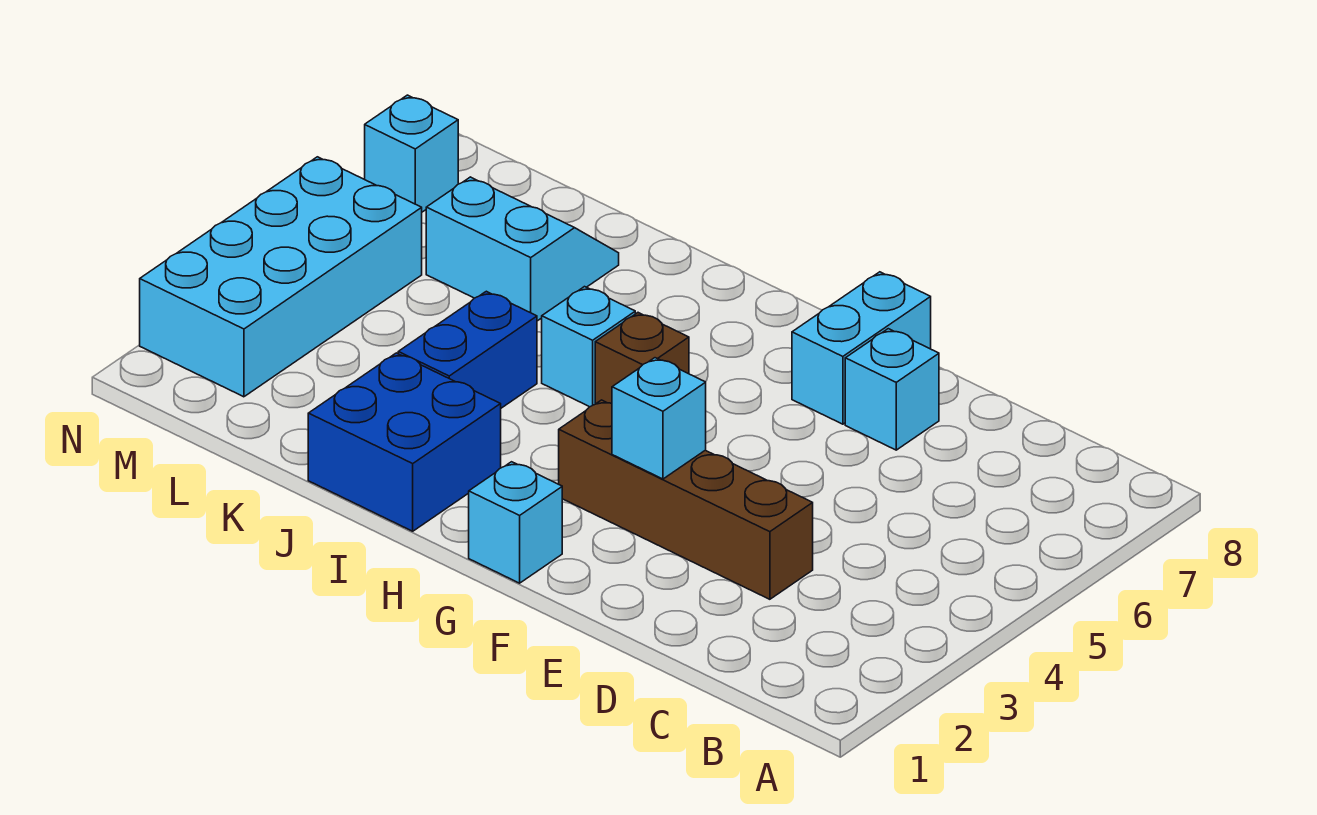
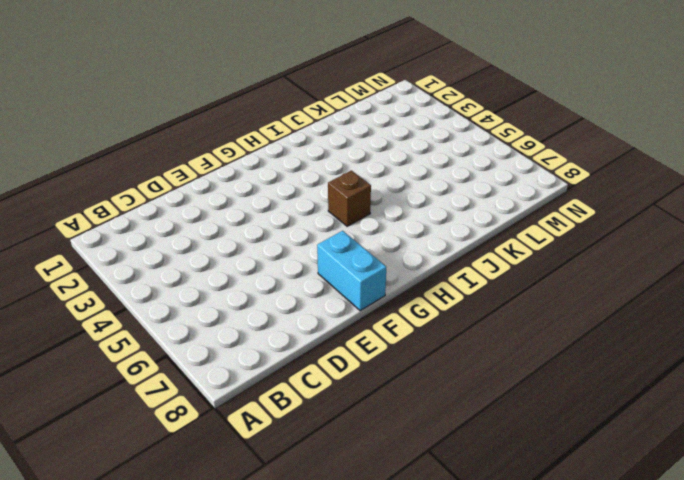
none -> brown 1x4 brick [559,400,813,599]
none -> cyan 1x1 brick [845,329,939,450]
none -> cyan 1x1 brick [469,462,562,583]

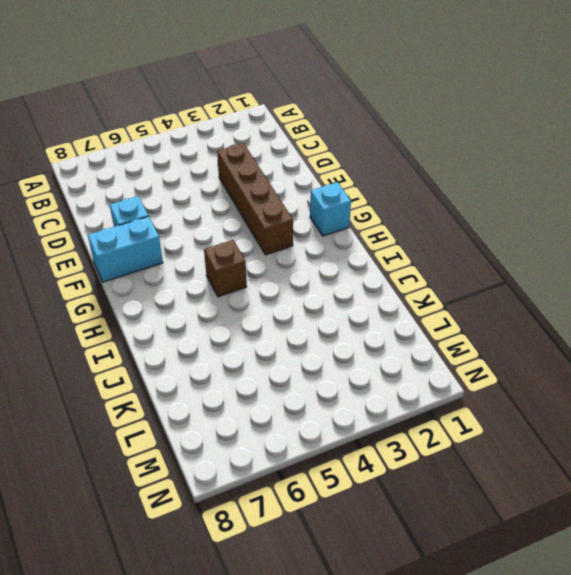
none -> blue 2x2 brick [308,353,501,531]
none -> cyan 1x1 brick [542,287,635,407]
none -> blue 1x2 brick [398,291,537,408]

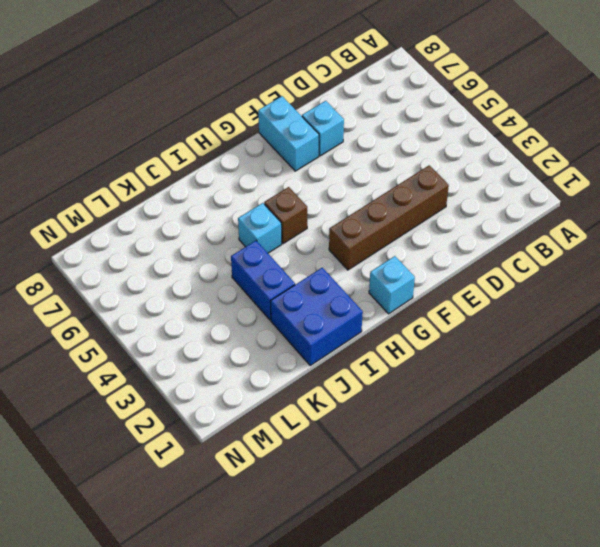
none -> cyan 2x2 slope [426,177,619,321]
none -> cyan 2x4 brick [140,157,422,397]
none -> cyan 1x1 brick [365,95,458,212]

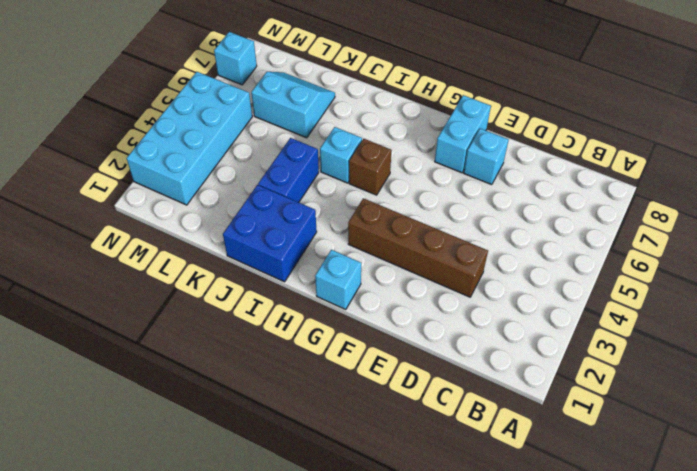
none -> cyan 1x1 brick [612,358,706,479]

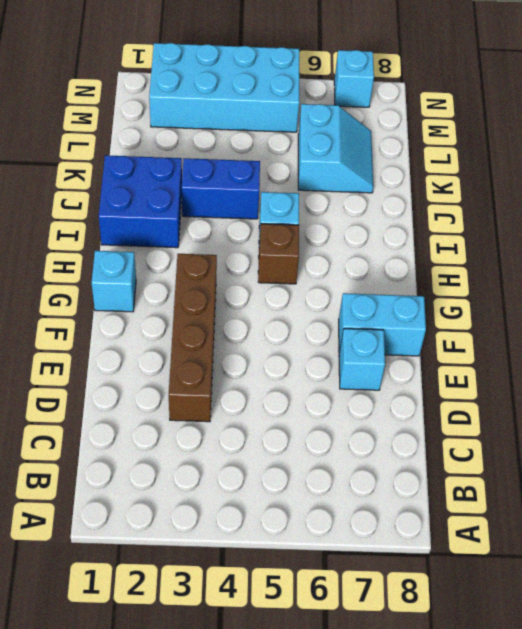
none -> cyan 1x1 brick [612,358,706,479]

